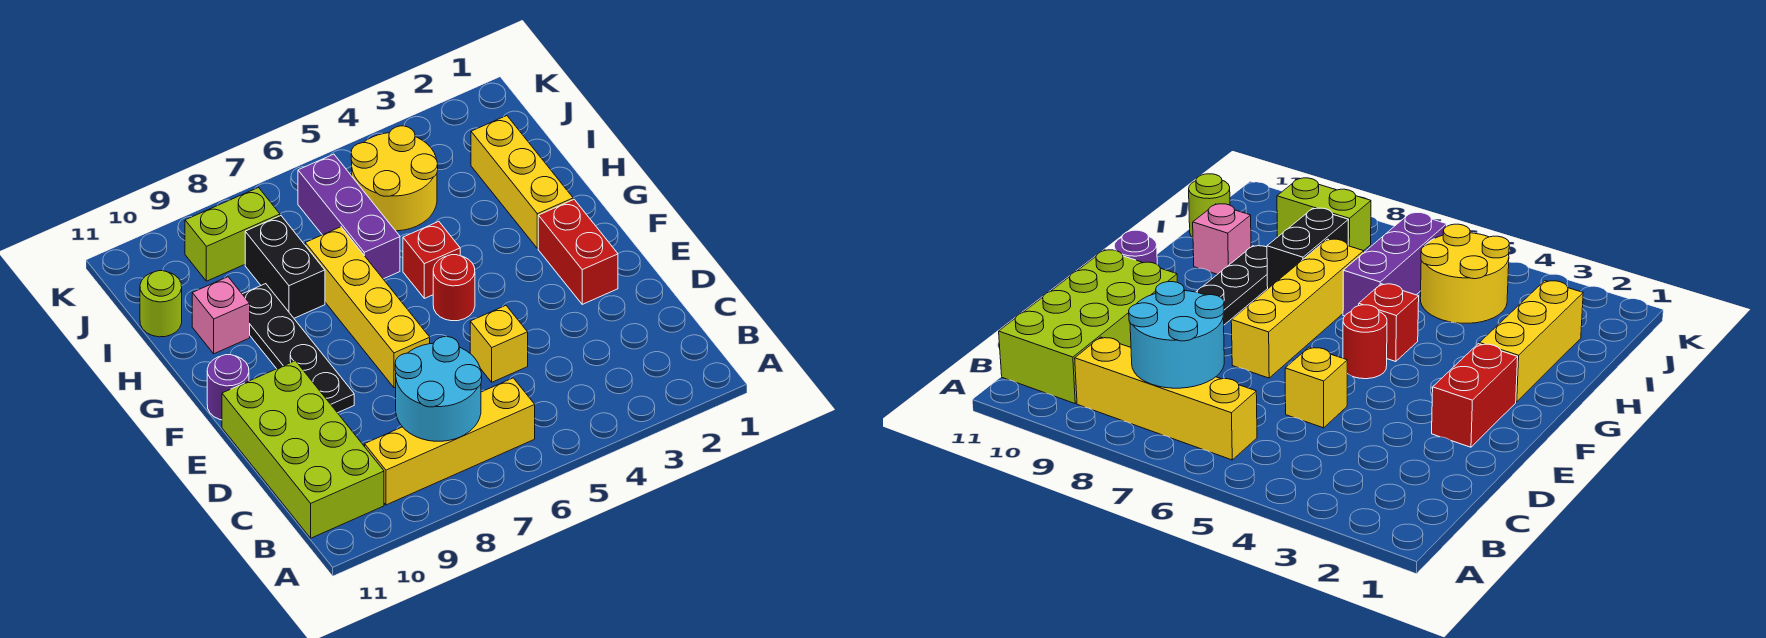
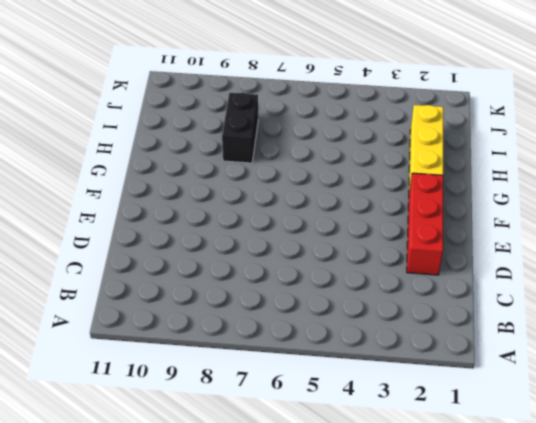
red 1x3 brick [407,173,443,275] -> red 1x2 brick [538,199,618,304]
none -> yellow 1x4 brick [365,378,535,505]
none -> lime 2x4 brick [222,361,384,538]
none -> yellow 1x1 brick [470,306,528,382]

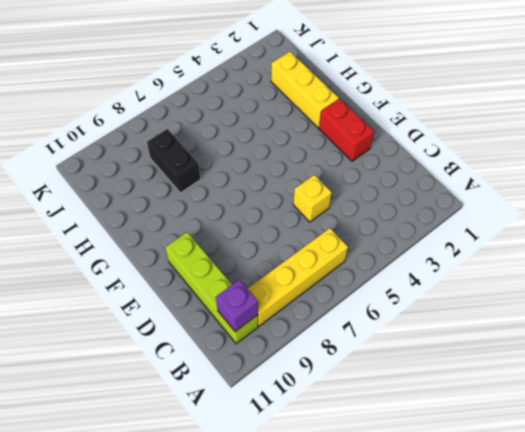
lime 1x4 brick [165,232,258,344] -> lime 2x4 brick [222,361,384,538]
purple 1x1 brick [216,280,258,332] -> none
none -> yellow 1x4 brick [305,227,430,388]
none -> black 1x4 plate [242,284,354,413]
none -> red 1x1 round brick [433,255,475,321]

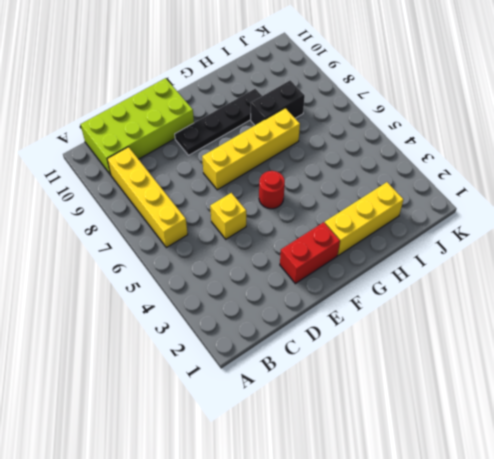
none -> purple 1x1 round brick [207,355,249,420]
none -> red 1x1 brick [403,221,460,298]
none -> purple 1x3 brick [298,154,400,279]

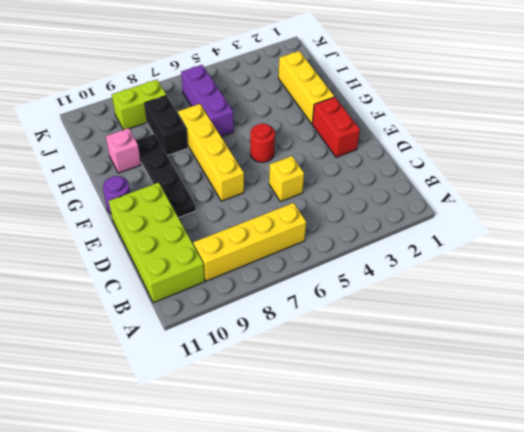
none -> red 1x1 brick [403,221,460,298]
none -> yellow 2x2 round brick [351,126,438,231]
none -> lime 1x1 round brick [140,271,182,337]

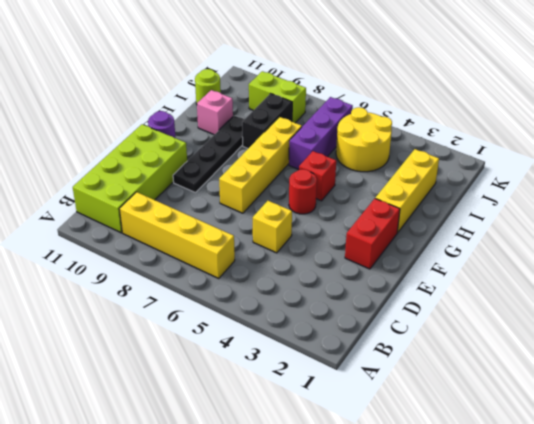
none -> cyan 2x2 round brick [395,337,482,441]

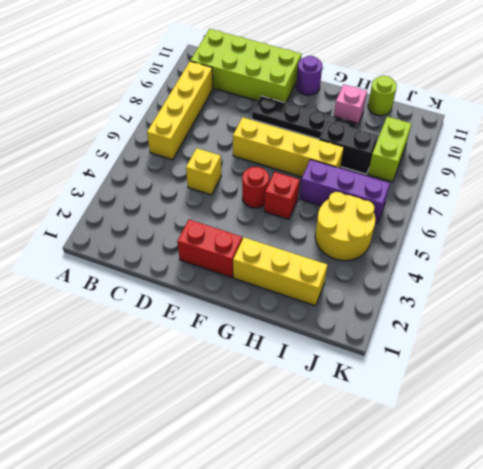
none -> cyan 2x2 round brick [395,337,482,441]

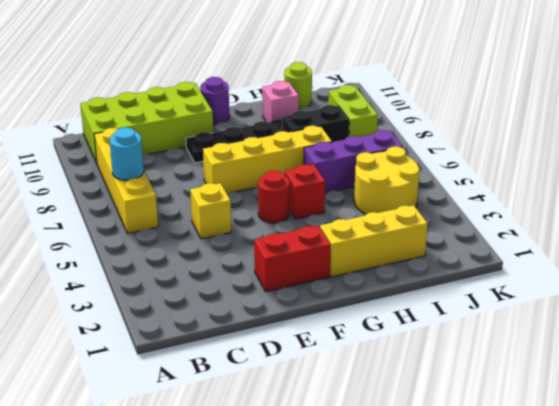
cyan 1x1 round brick [110,127,144,180] -> cyan 2x2 round brick [395,337,482,441]

